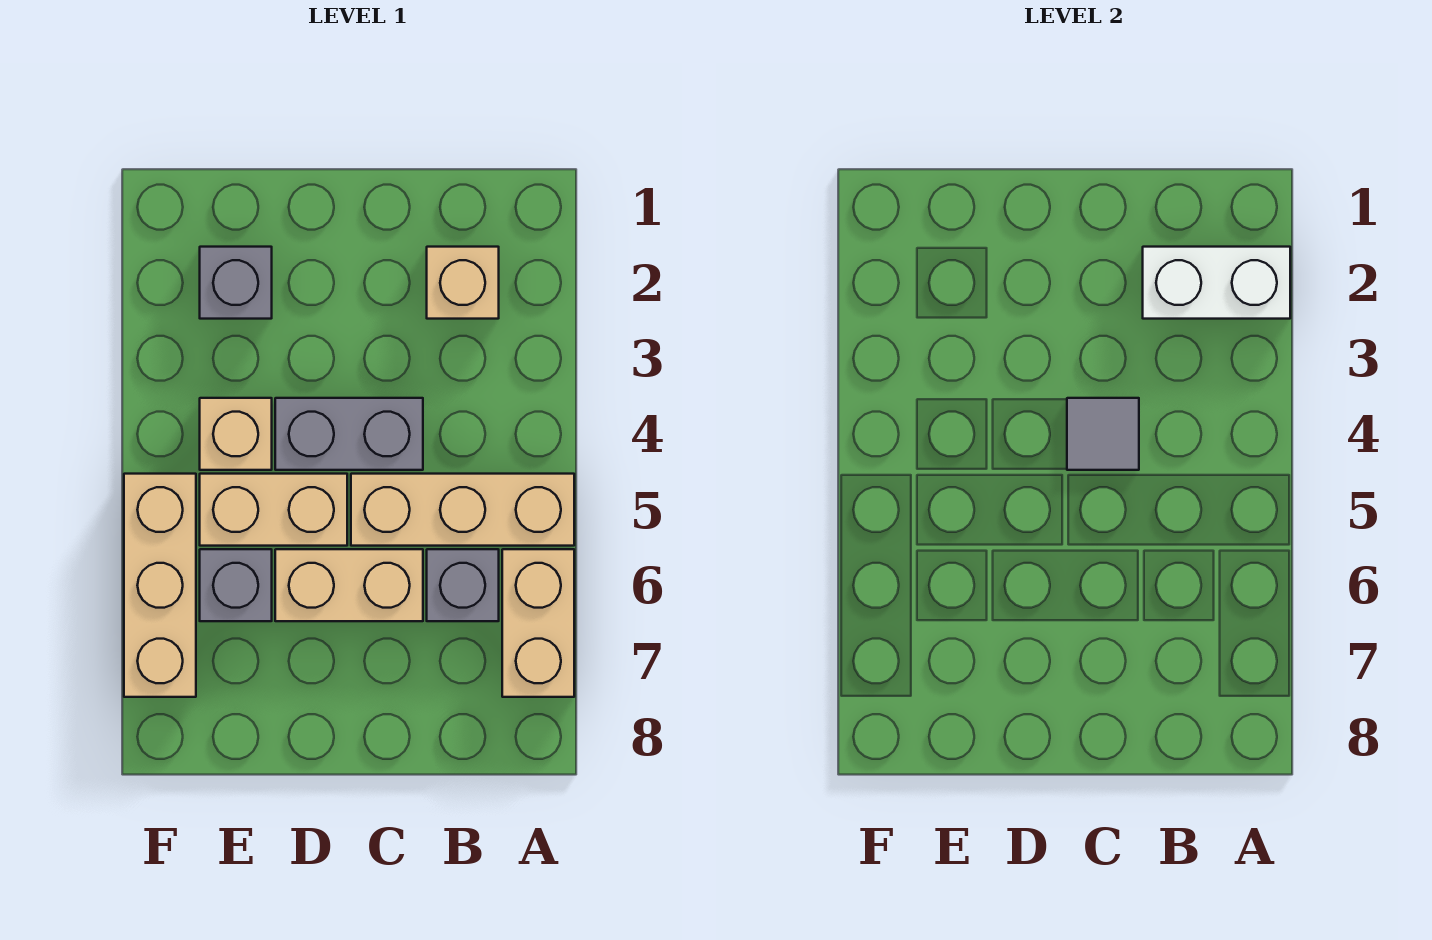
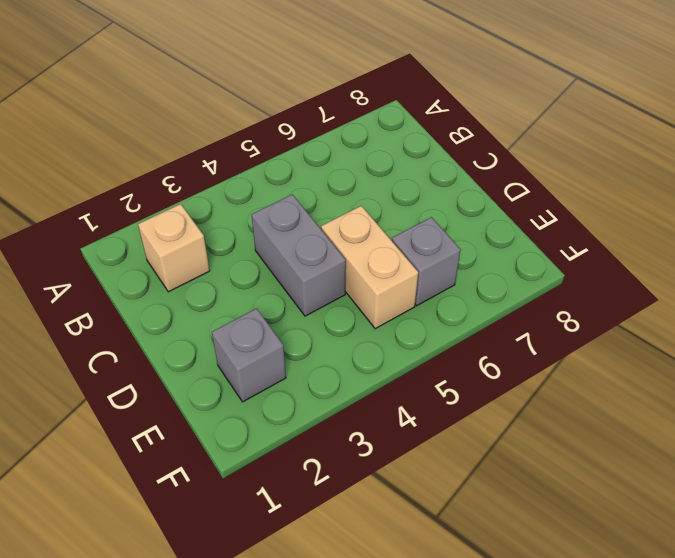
none -> tan 1x3 brick [351,474,574,546]
none -> tan 1x2 brick [502,549,574,697]
none -> grey 1x1 brick [427,549,499,621]

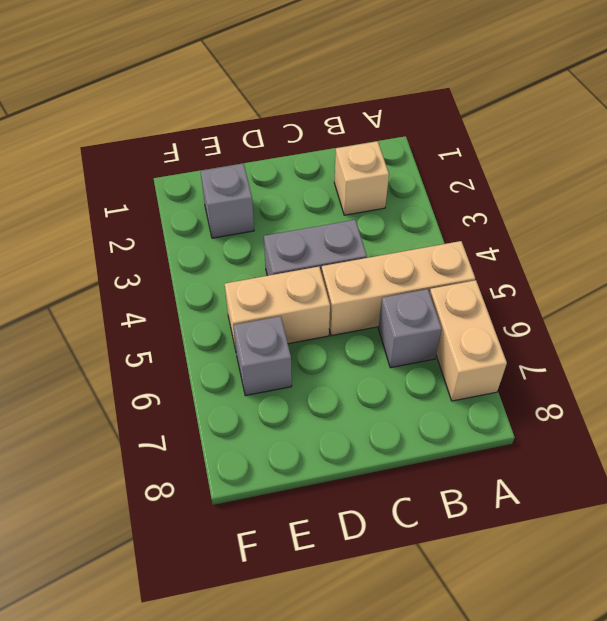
none -> tan 1x2 brick [275,549,423,621]
none -> tan 1x1 brick [200,398,272,470]
none -> tan 1x3 brick [124,474,196,697]

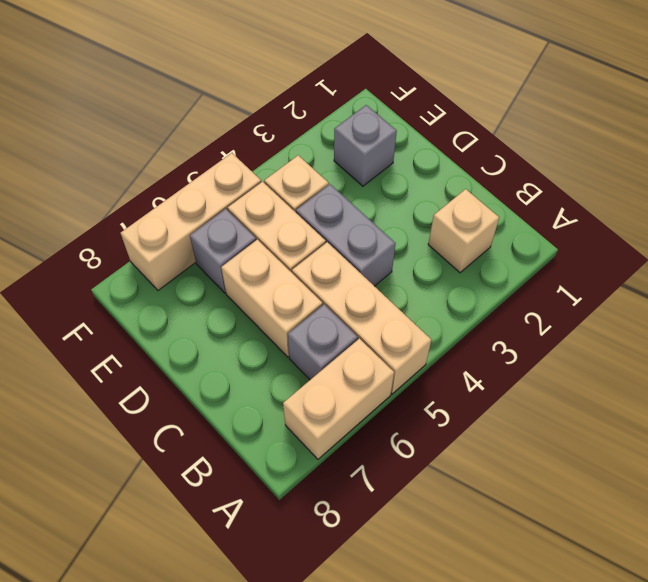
none -> white 1x2 brick [1143,247,1290,319]
none -> grey 1x1 tile [1067,398,1139,470]

